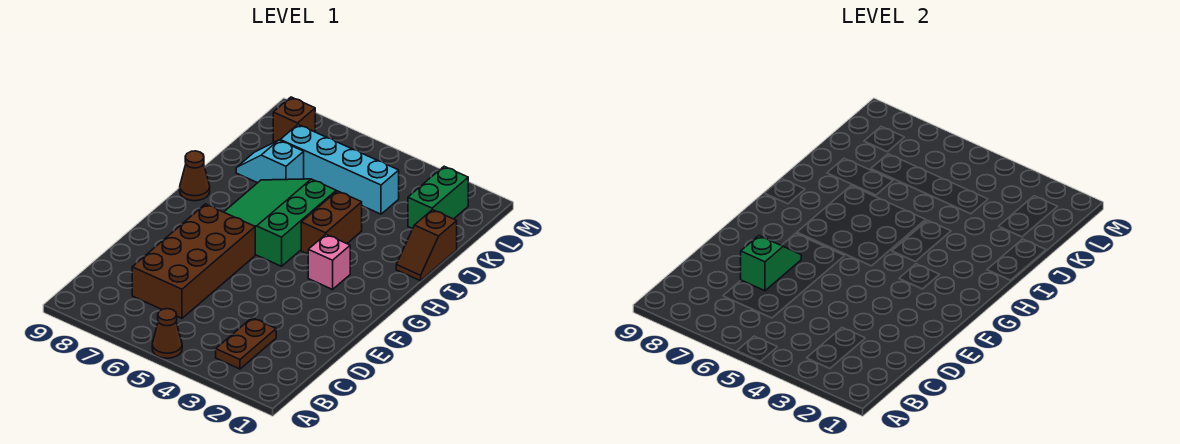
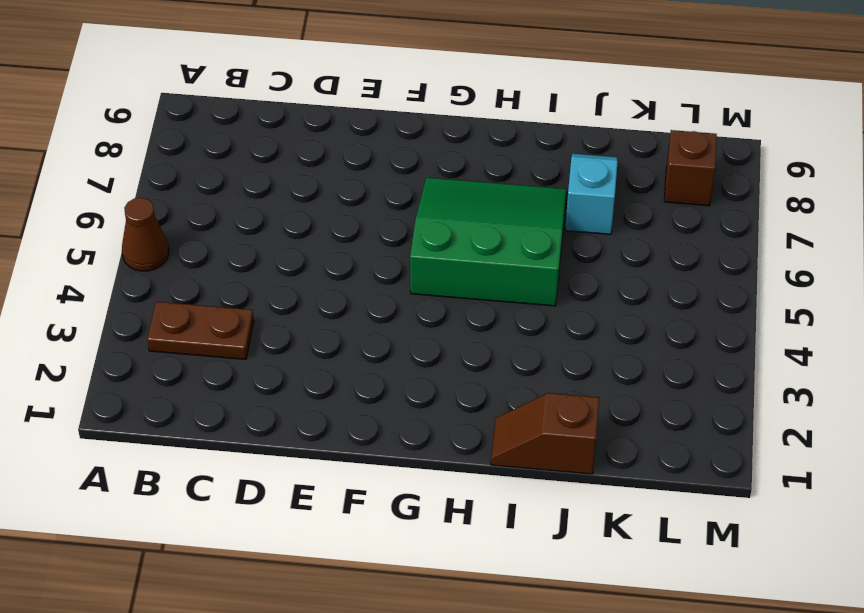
none -> brown 2x4 brick [132,204,255,318]
none -> pink 1x1 brick [308,234,350,289]
none -> brown 1x2 brick [301,191,362,254]

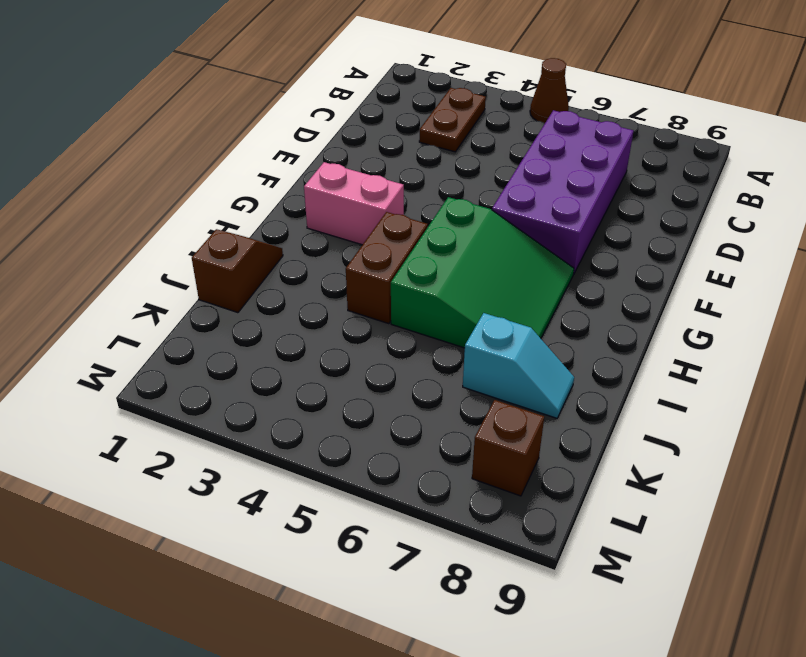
purple 2x4 brick [492,110,634,274] -> brown 2x4 brick [132,204,255,318]
pink 1x2 brick [304,162,404,245] -> pink 1x1 brick [308,234,350,289]
none -> brown 1x1 cone [180,151,210,201]
none -> green 1x2 brick [408,166,468,229]
none -> cyan 1x4 brick [280,125,399,214]

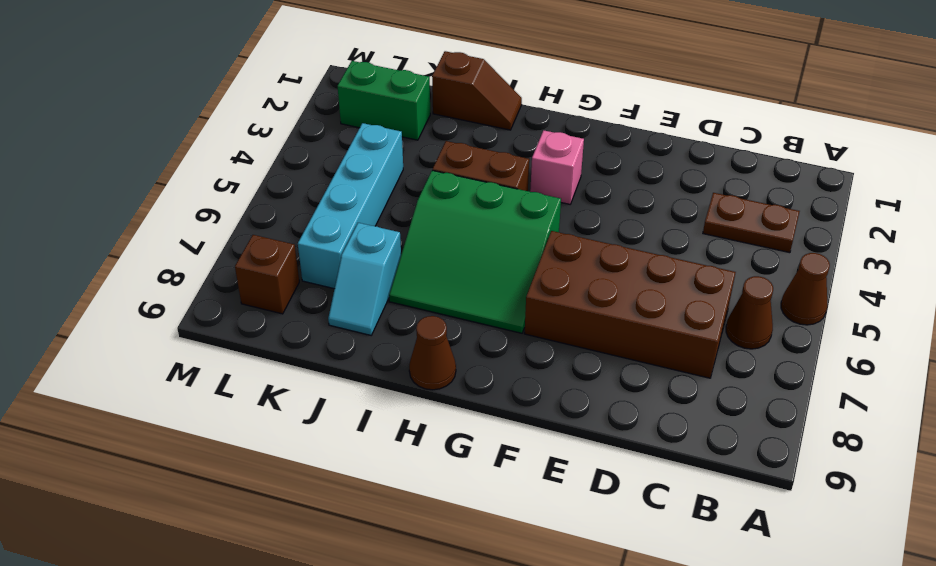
brown 1x1 cone [726,276,773,349] -> none
none -> green 1x2 slope [741,236,801,291]

